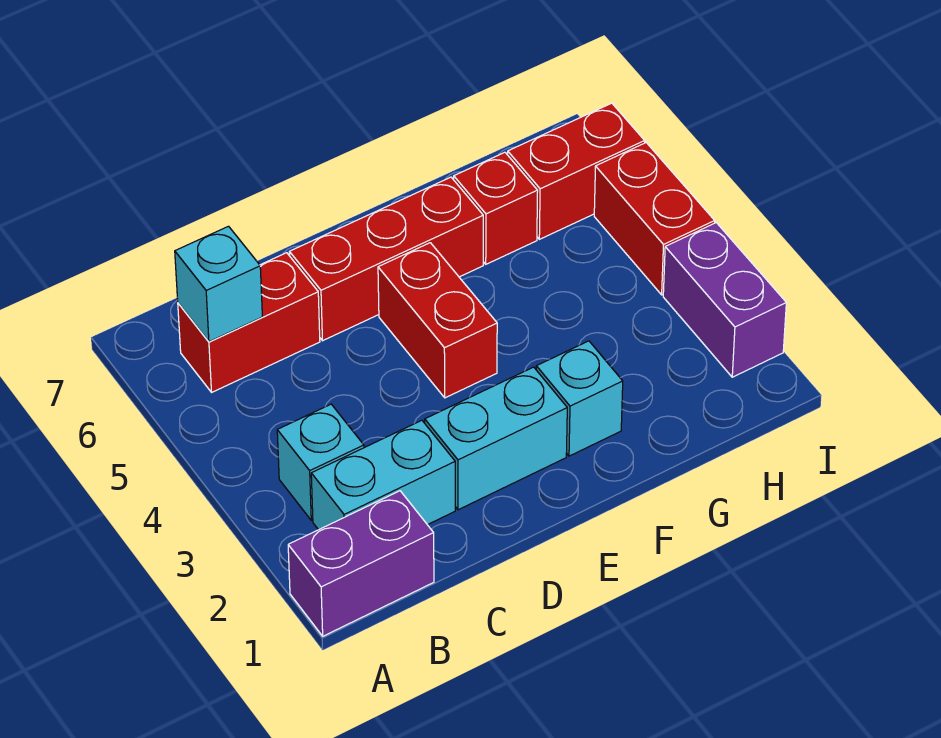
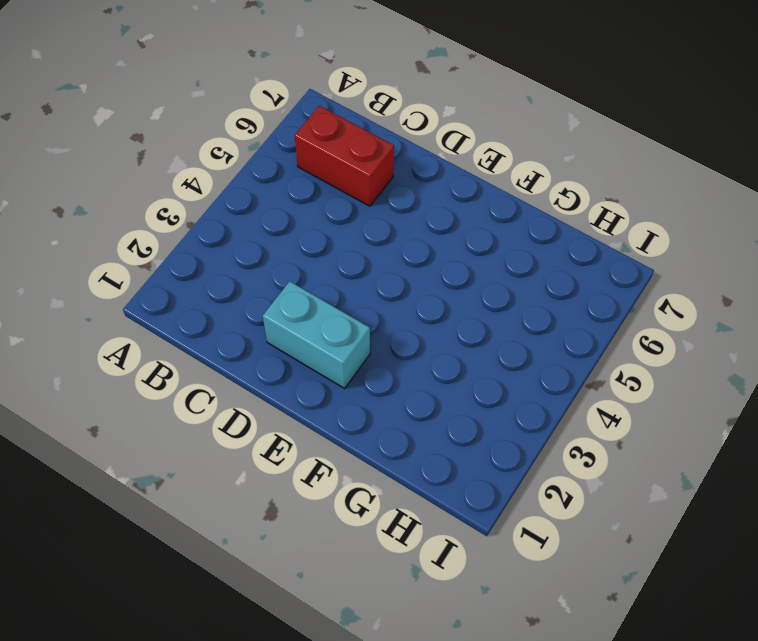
none -> purple 1x2 brick [288,491,434,636]
none -> cyan 1x2 brick [311,420,455,530]
none -> cyan 1x1 brick [277,404,364,520]

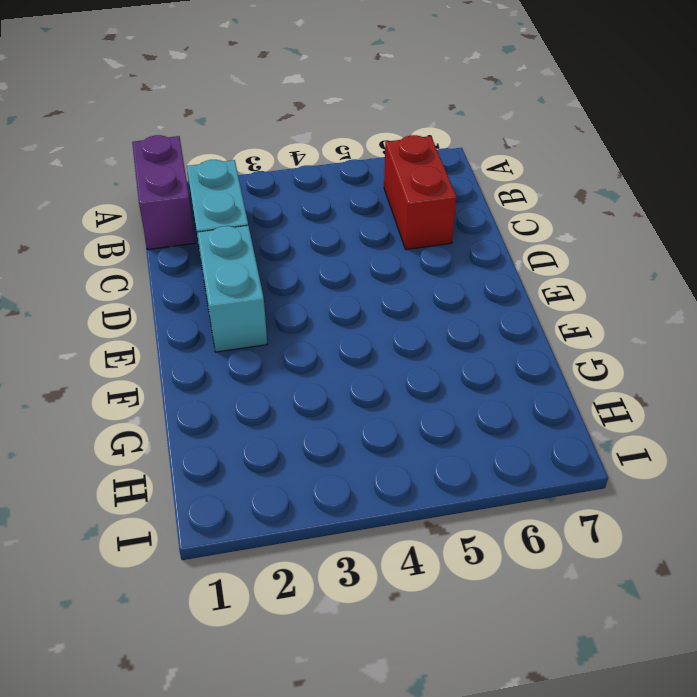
none -> cyan 1x1 brick [277,404,364,520]
none -> red 1x3 brick [289,177,483,341]
none -> red 1x2 brick [378,243,497,398]

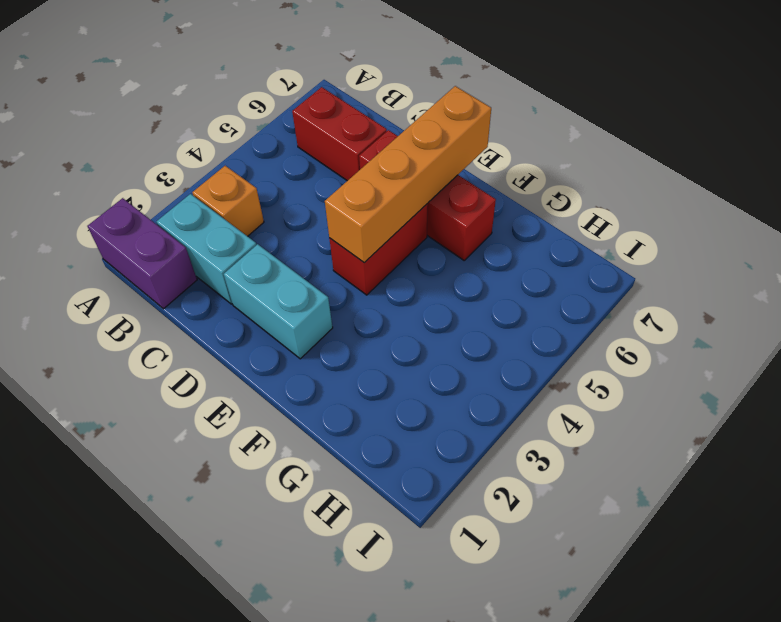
orange 1x1 brick [192,166,264,236] -> cyan 1x1 brick [277,404,364,520]
orange 1x4 brick [325,86,491,263] -> none
none -> cyan 1x1 brick [536,341,623,456]
none -> red 1x1 brick [454,152,538,264]
none -> red 1x2 brick [508,103,645,239]

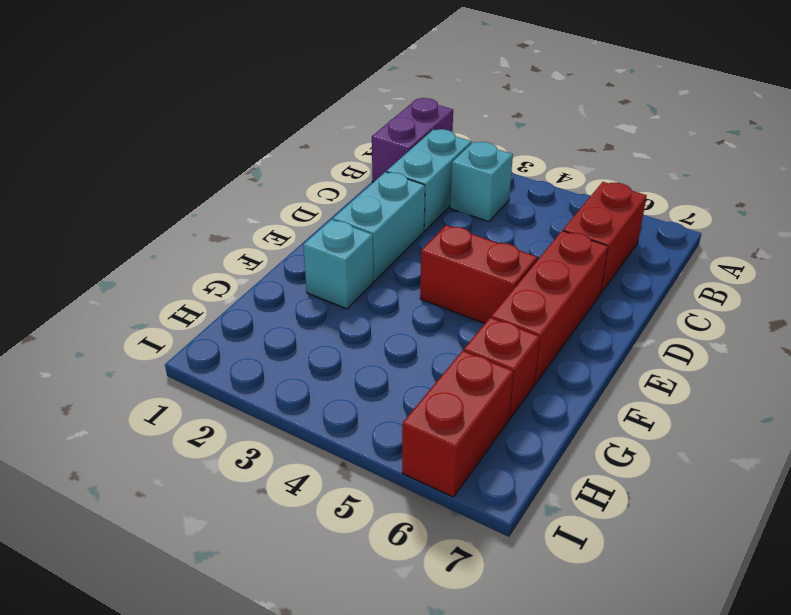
none -> purple 1x2 brick [663,223,786,377]
none -> red 1x2 brick [594,143,715,295]
none -> cyan 1x1 brick [175,226,262,342]

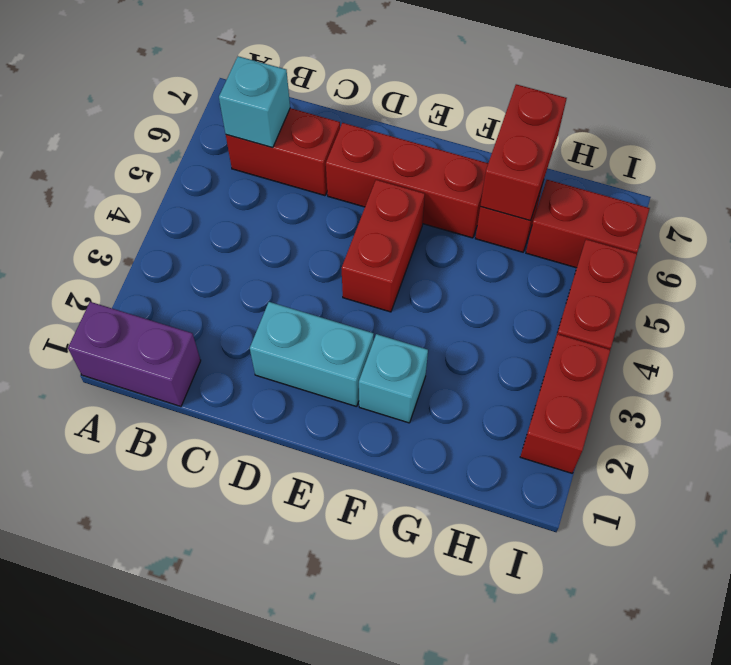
red 1x2 brick [480,84,567,221] -> none
red 1x2 brick [520,334,610,473] -> purple 1x2 brick [663,223,786,377]
none -> cyan 1x2 brick [311,420,455,530]
none -> cyan 1x1 brick [277,404,364,520]

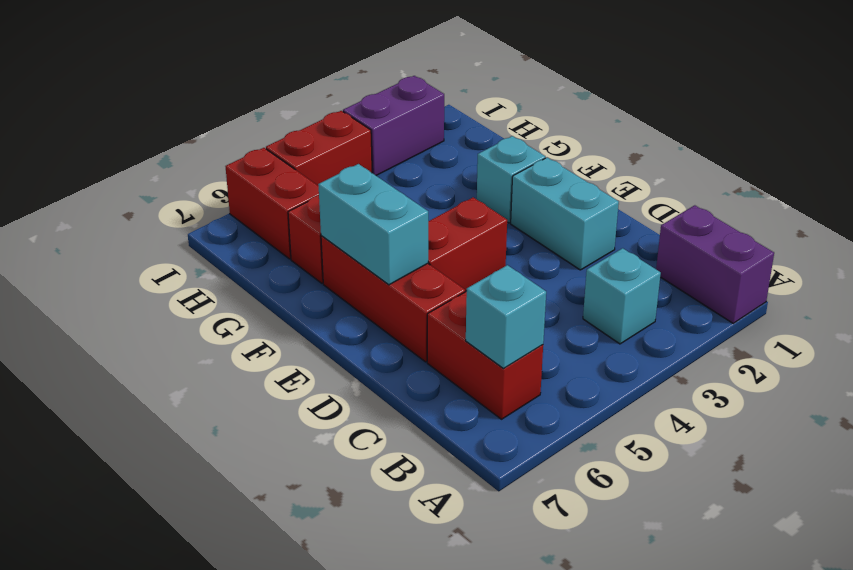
cyan 1x2 brick [318,164,428,285] -> cyan 1x2 brick moved to [311,420,455,530]

